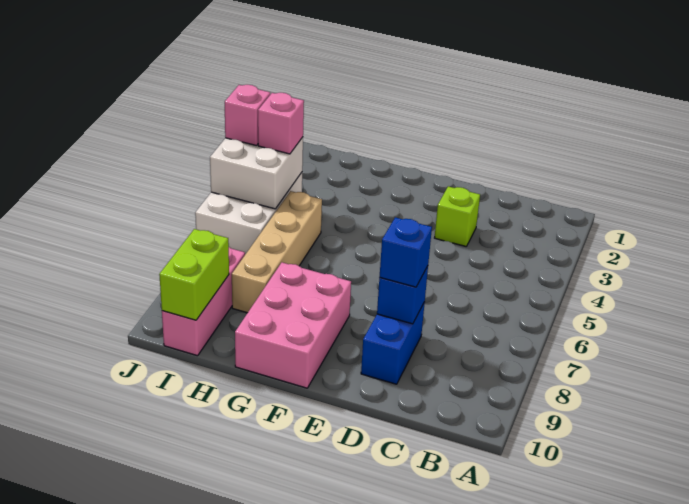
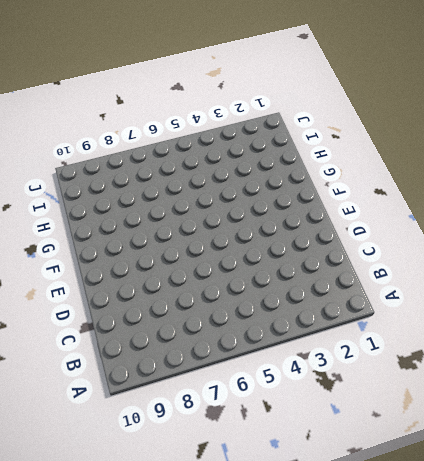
none -> lime 1x1 brick [435,186,480,246]
none -> blue 1x2 brick [361,302,425,384]
none -> pink 2x3 brick [235,262,351,388]

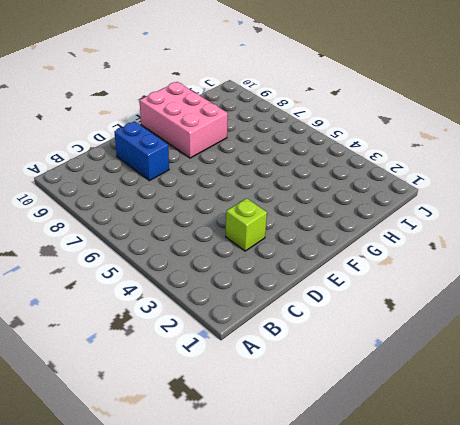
none -> tan 1x4 brick [232,191,322,313]
none -> white 2x3 brick [195,173,302,254]
none -> pink 1x3 brick [162,247,245,356]

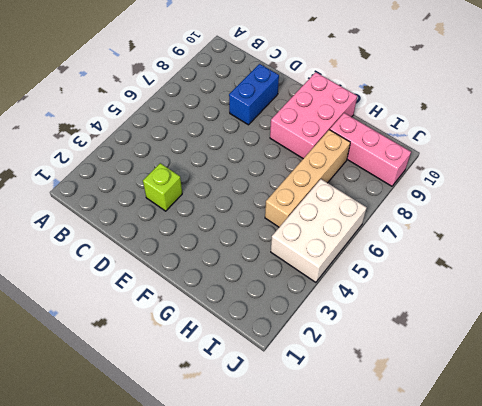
pink 1x3 brick [330,113,411,186] -> pink 1x3 brick turned to [162,247,245,356]
none -> blue 1x1 brick [377,266,428,324]
none -> white 2x2 brick [210,137,303,209]
none -> lime 1x2 brick [159,229,229,320]

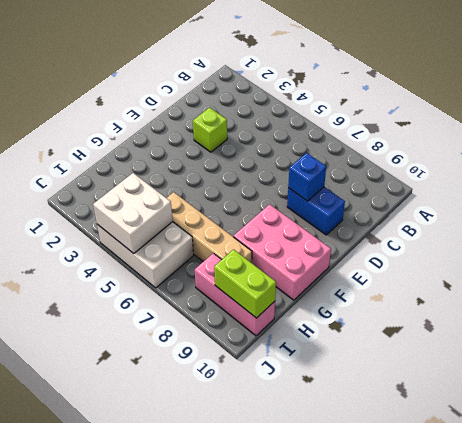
none -> blue 1x1 brick [380,217,432,287]
none -> pink 1x1 brick [258,93,304,154]
none -> pink 1x1 brick [225,85,270,146]

